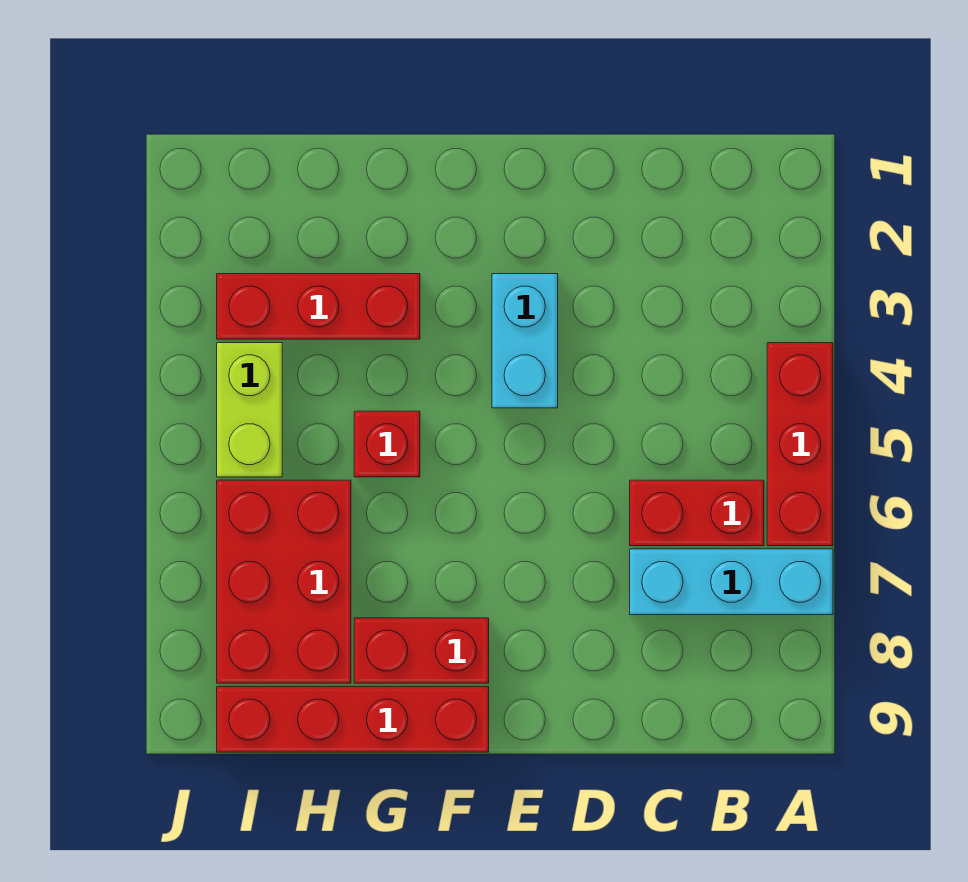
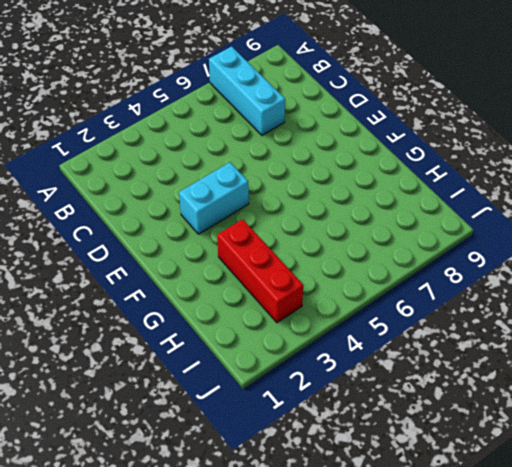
none -> red 1x3 brick [767,343,833,546]
none -> red 1x2 brick [630,480,764,546]

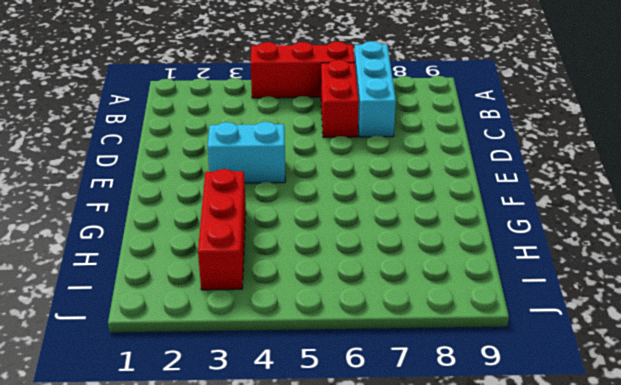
none -> red 1x2 brick [354,618,489,683]
none -> red 1x4 brick [217,687,489,752]

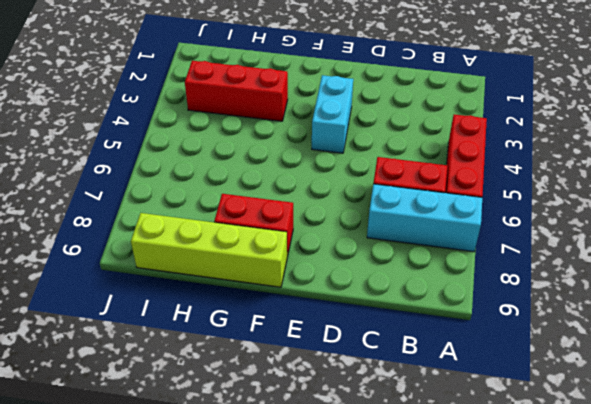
lime 1x4 brick [131,213,287,287] -> red 1x4 brick [217,687,489,752]
none -> red 1x1 brick [354,411,420,477]
none -> red 2x3 brick [217,480,351,683]

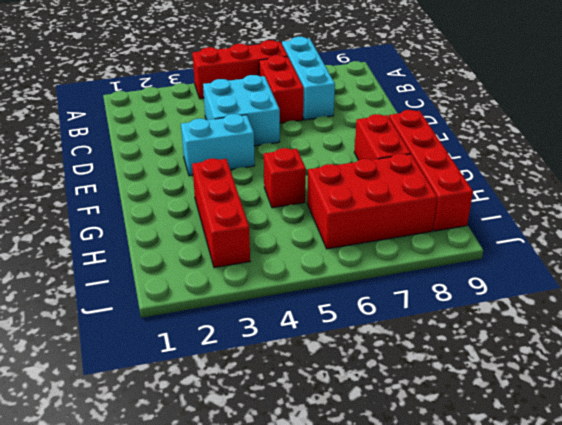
cyan 2x2 brick [203,75,280,146] -> none
none -> lime 1x2 brick [217,343,282,477]

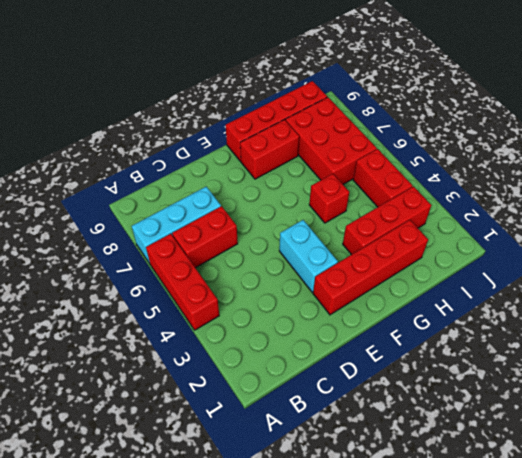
red 1x4 brick [313,220,428,315] -> none
red 1x2 brick [353,149,412,207] -> lime 1x2 brick [217,343,282,477]

